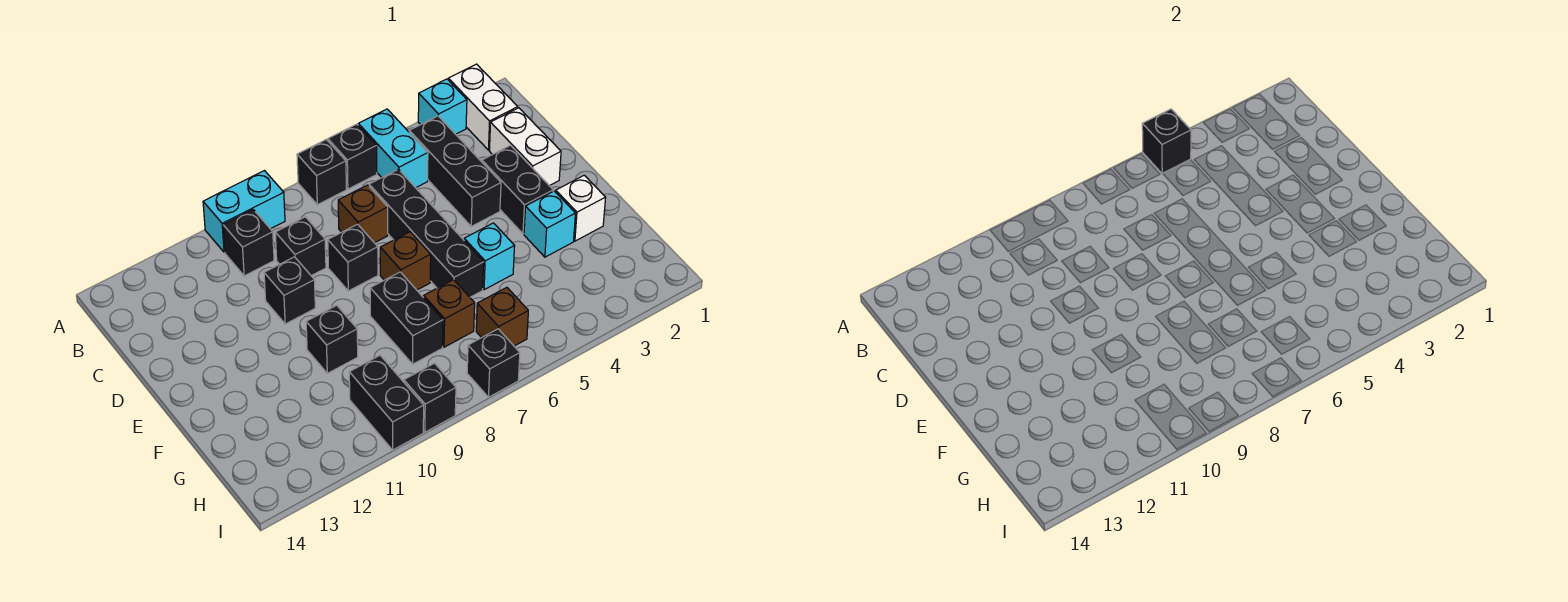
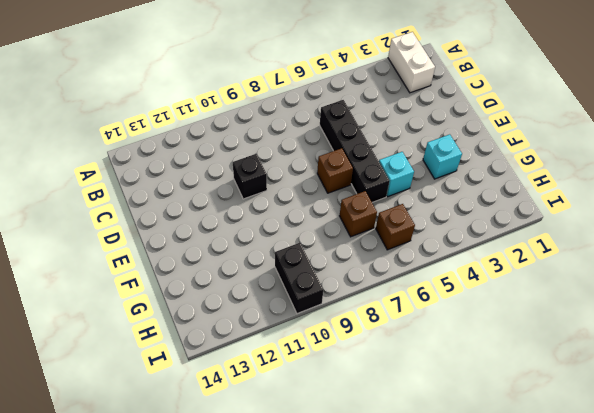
none -> cyan 1x1 brick [418,79,467,134]
none -> cyan 1x2 brick [358,109,428,188]
none -> black 1x1 brick [328,124,377,189]

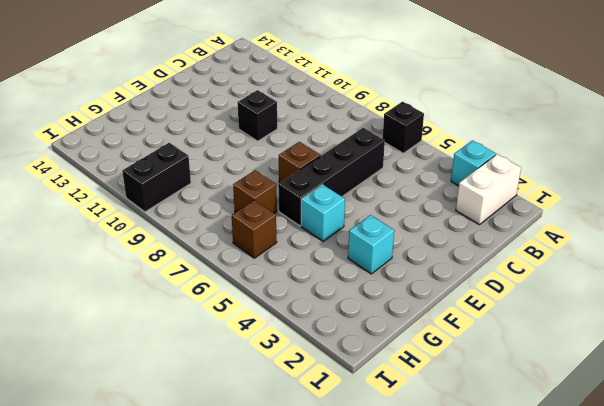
none -> cyan 1x2 brick [358,109,428,188]
none -> black 1x1 brick [297,140,346,205]
none -> cyan 1x2 brick [203,171,285,252]

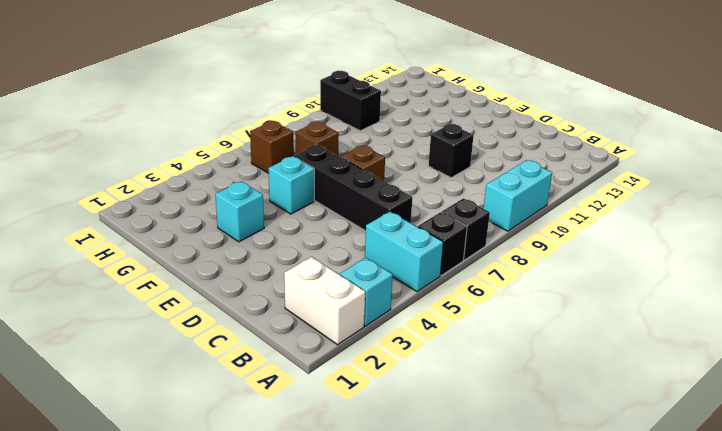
none -> black 1x3 brick [409,116,501,226]
none -> black 1x1 brick [223,210,274,276]
none -> white 1x2 brick [490,108,561,186]

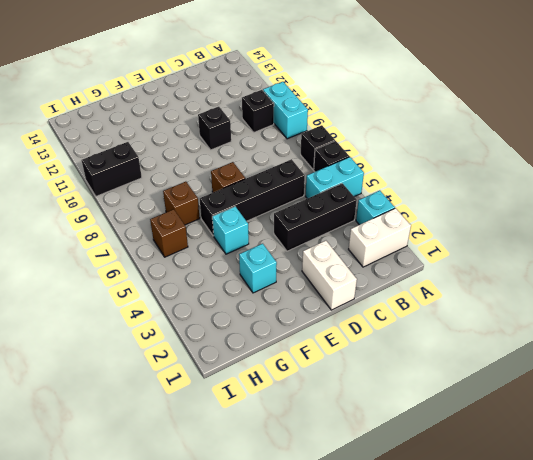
white 1x2 brick [302,241,357,310] -> white 1x2 brick turned to [490,108,561,186]
none -> brown 1x1 brick [338,185,388,243]
none -> black 1x1 brick [275,217,326,276]
none -> black 1x2 brick [482,145,553,234]

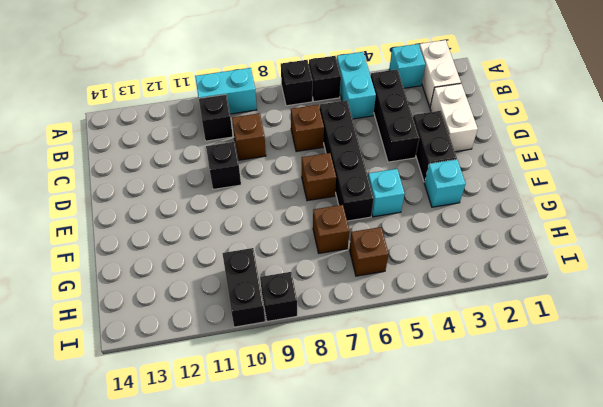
brown 1x1 brick [232,113,266,160] -> black 1x1 brick [275,217,326,276]
none -> black 1x1 brick [328,224,378,291]
none -> white 1x1 brick [556,175,606,241]
none -> black 1x2 brick [370,272,443,364]

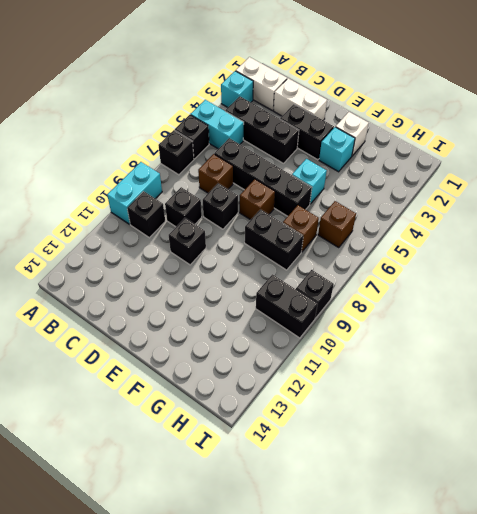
none -> black 1x1 brick [306,305,358,373]
none -> black 1x1 brick [467,329,520,397]
none -> black 1x1 brick [1142,109,1191,174]

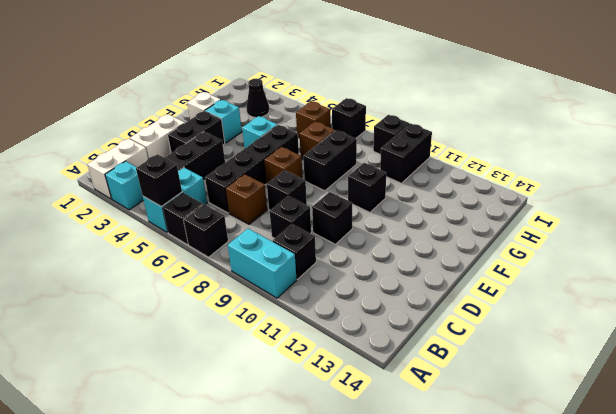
black 1x1 cone [247,79,269,117] -> none

